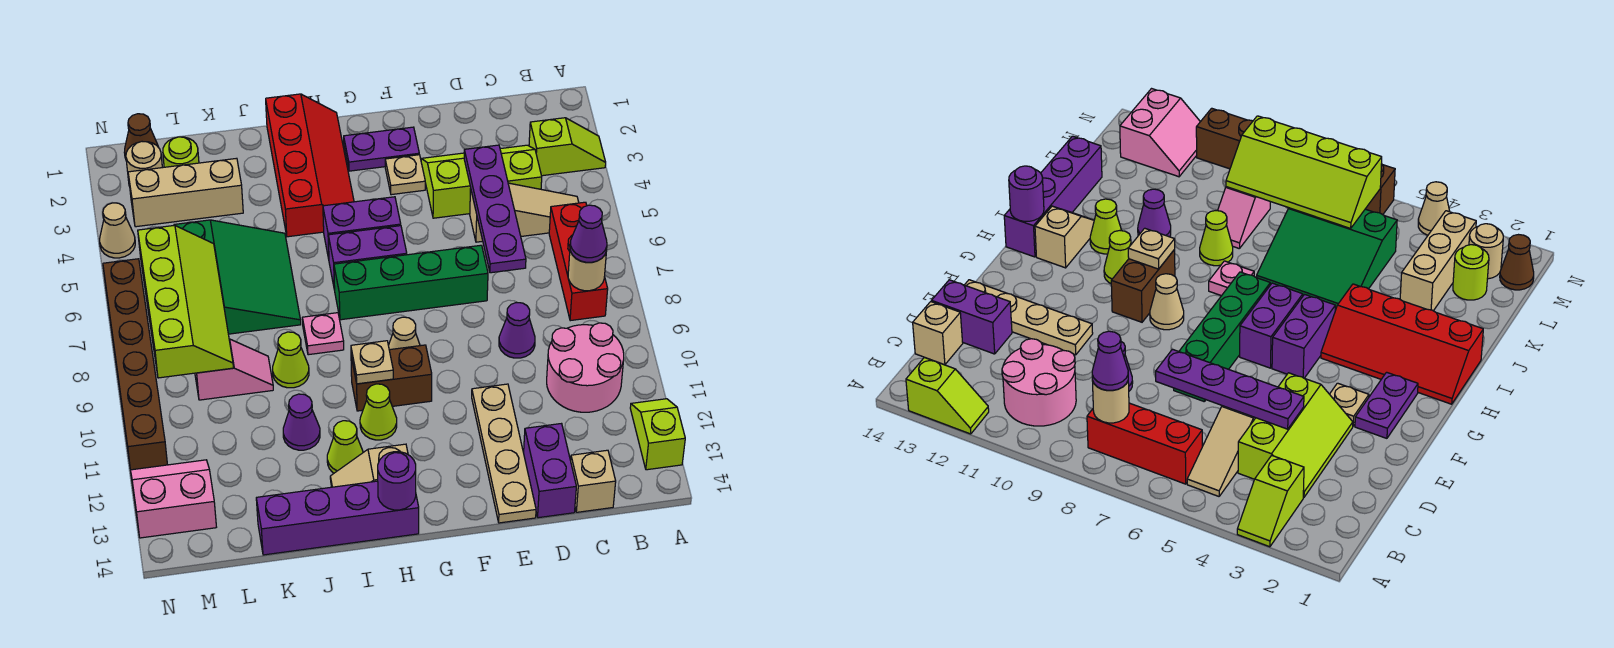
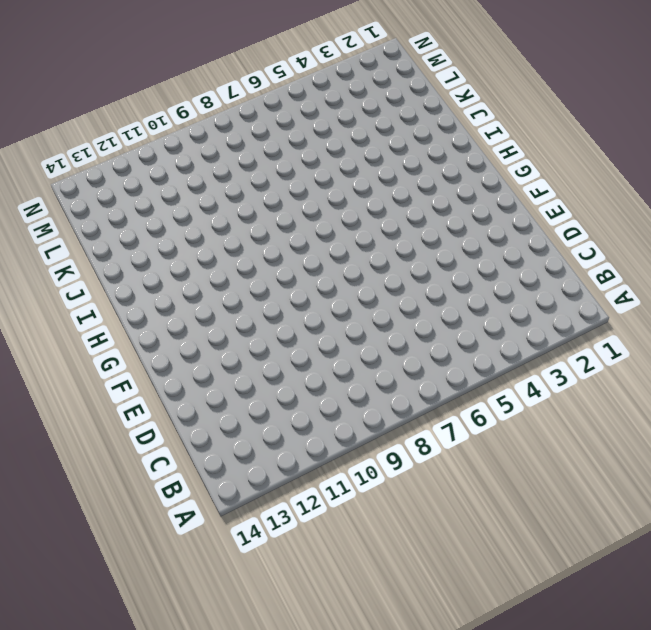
none -> lime 1x2 slope [529,118,606,176]
none -> lime 1x2 slope [630,399,685,470]
none -> tan 1x3 slope [470,183,579,242]
none -> red 1x3 brick [549,202,608,321]

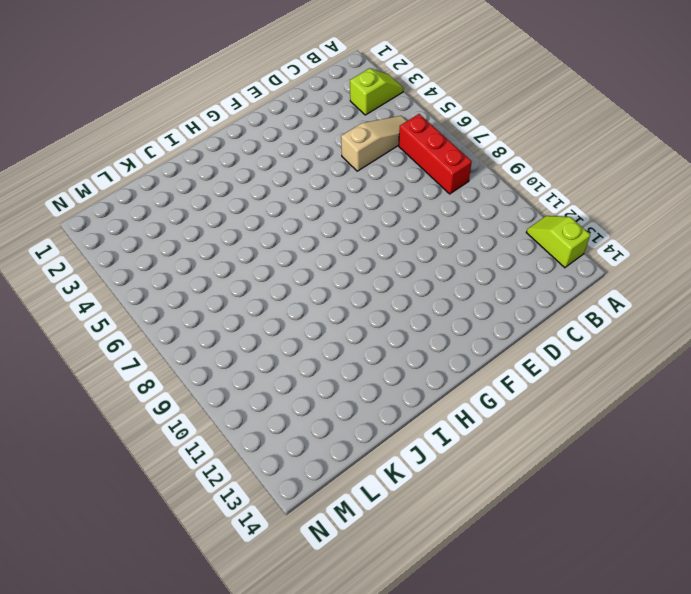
none -> pink 2x2 round brick [547,323,624,412]
none -> lime 2x3 slope [421,145,542,218]
none -> tan 1x1 brick [571,450,616,512]
none -> purple 1x1 cone [499,302,535,358]

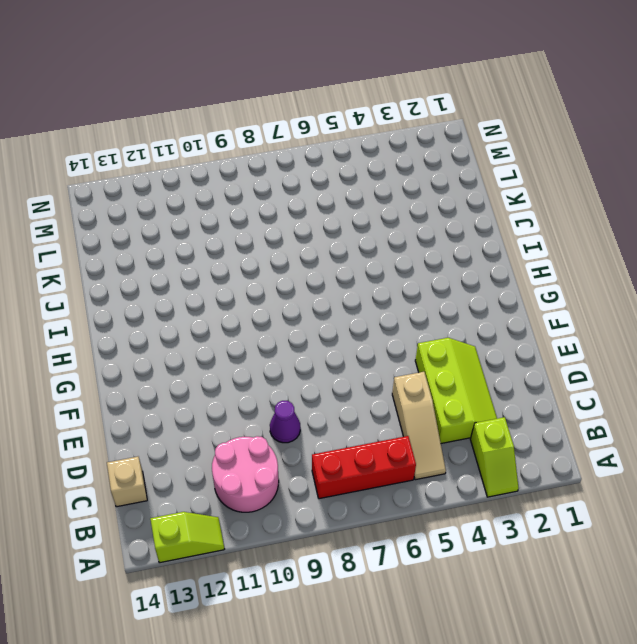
none -> purple 1x2 brick [524,424,576,518]
none -> green 1x4 brick [334,245,488,320]
none -> tan 1x4 plate [472,384,536,523]
none -> purple 1x2 plate [344,127,419,171]

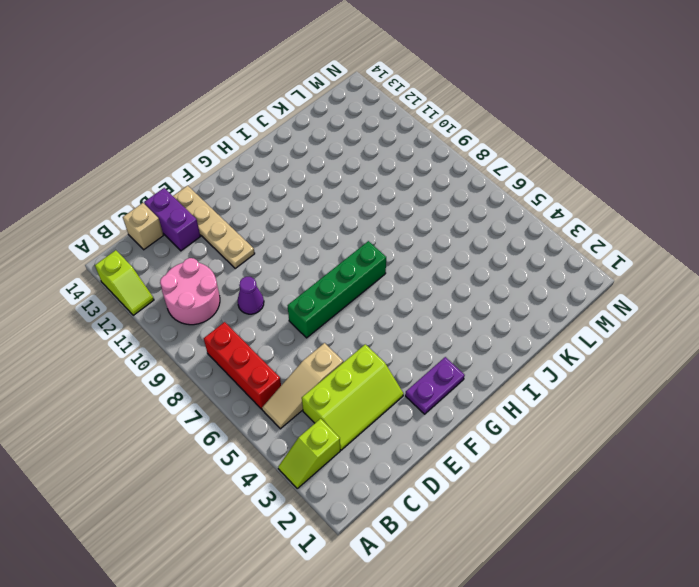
none -> tan 1x1 plate [385,155,425,195]
none -> purple 1x2 brick [323,197,401,259]
none -> purple 1x2 brick [328,226,407,290]
none -> tan 1x1 cone [388,317,420,350]

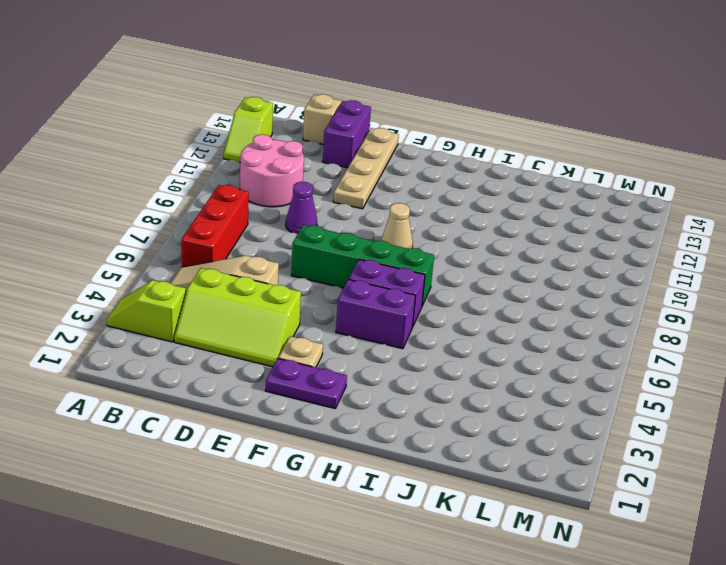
none -> brown 1x2 brick [351,345,432,411]
none -> red 2x4 slope [266,94,354,237]
none -> lime 1x1 cone [360,384,397,440]
none -> tan 1x2 slope [330,444,408,487]

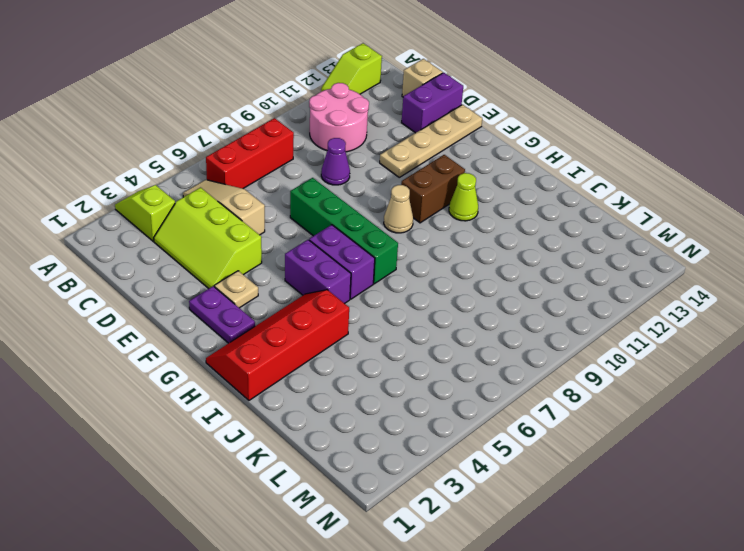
brown 1x2 brick [401,155,465,223] -> brown 1x2 brick turned to [351,345,432,411]
none -> tan 1x2 slope [330,444,408,487]
none -> purple 1x4 brick [256,481,419,555]
none -> pink 1x1 plate [302,313,344,355]
none -> lime 1x1 cone [327,421,363,473]

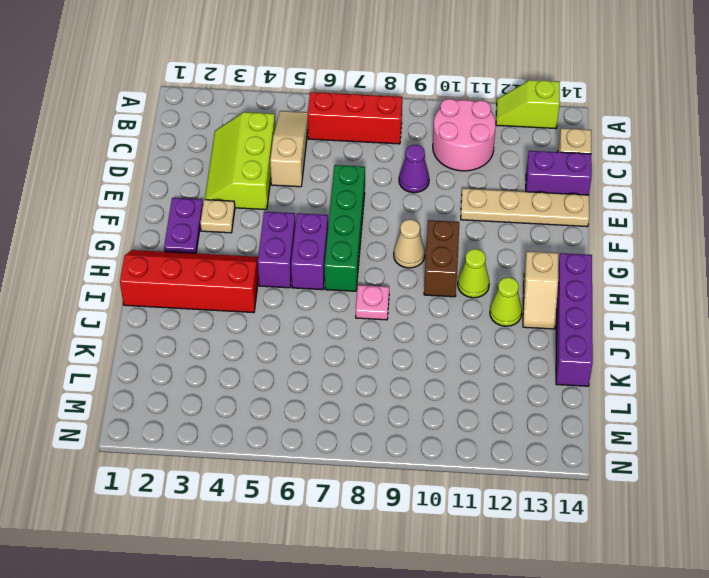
none -> lime 1x2 slope [529,118,606,176]
none -> green 3x3 slope [174,220,301,334]
none -> lime 1x1 cone [273,332,309,388]
none -> purple 1x1 cone [283,394,320,450]

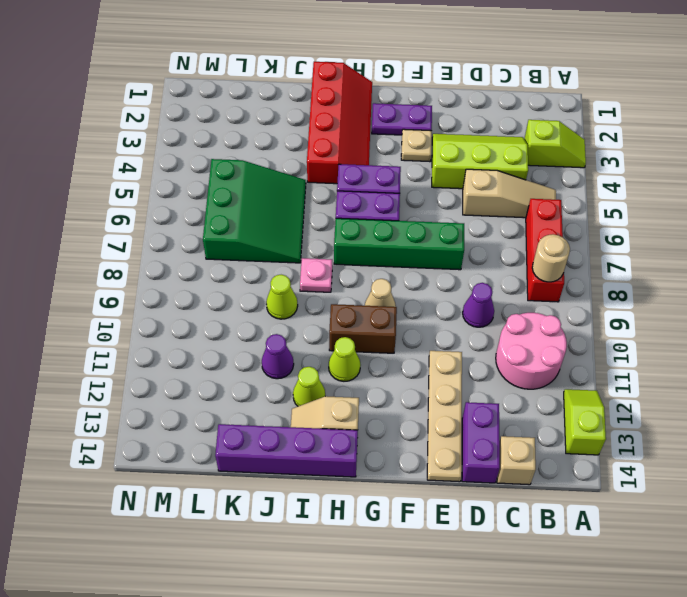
none -> tan 1x3 brick [128,158,243,227]
none -> pink 1x2 slope [195,339,273,400]
none -> lime 1x1 round brick [163,137,199,167]
none -> brown 1x1 cone [124,114,159,159]

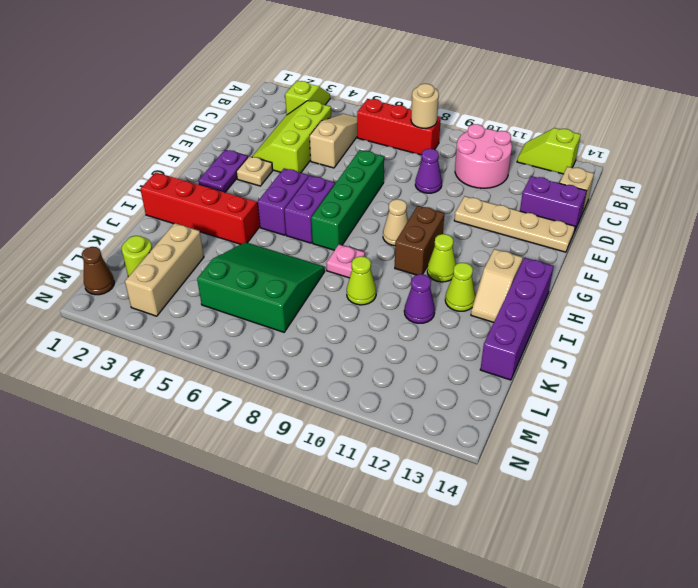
none -> pink 1x2 slope [195,339,273,400]
none -> tan 1x1 round brick [126,142,162,186]
none -> pink 2x2 slope [130,460,216,538]
none -> tan 1x1 cone [100,203,135,258]

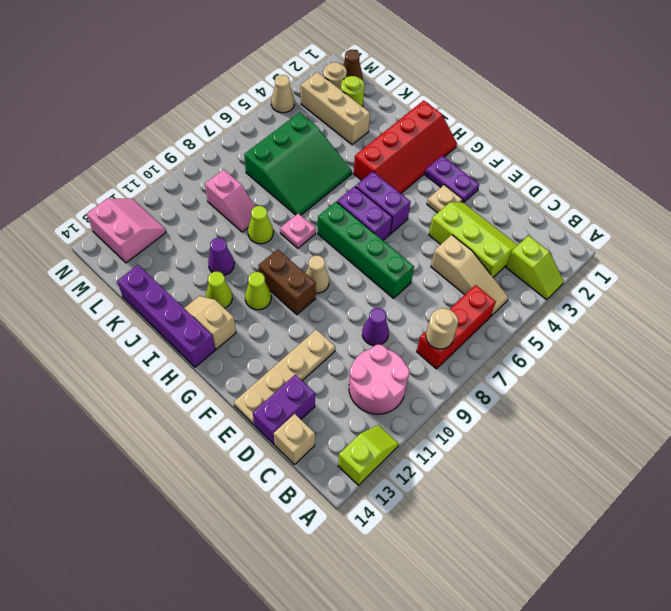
none -> brown 1x6 brick [103,259,167,470]
none -> purple 1x4 plate [464,145,526,273]
none -> tan 1x1 plate [351,341,393,384]
none -> purple 1x1 round brick [378,452,416,510]

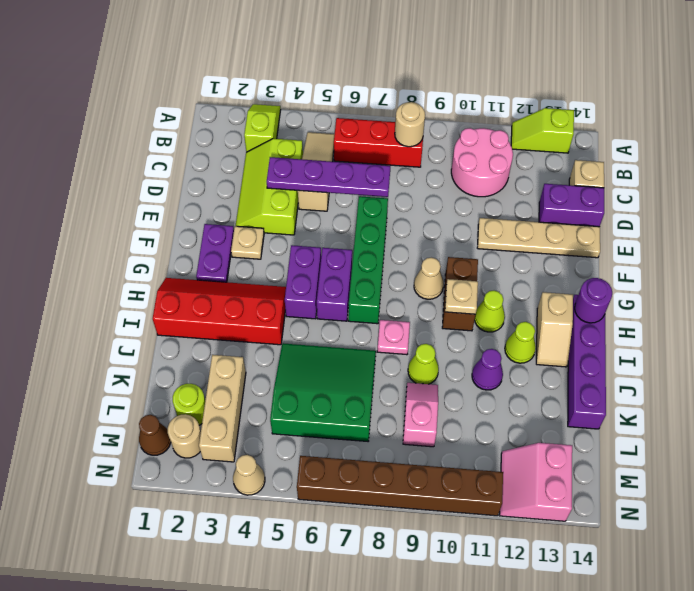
none -> purple 1x1 cone [499,302,535,358]
none -> lime 2x4 slope [138,225,233,378]
none -> purple 1x1 cone [570,205,607,262]

